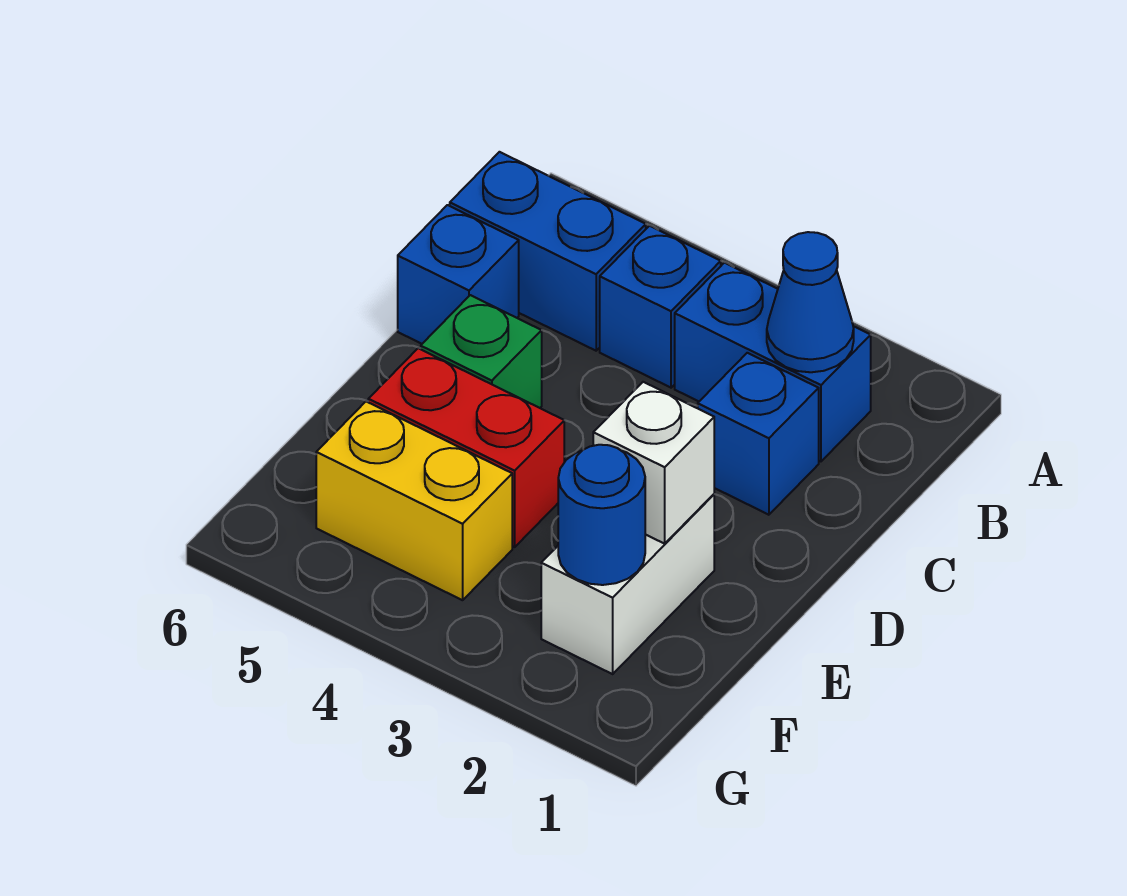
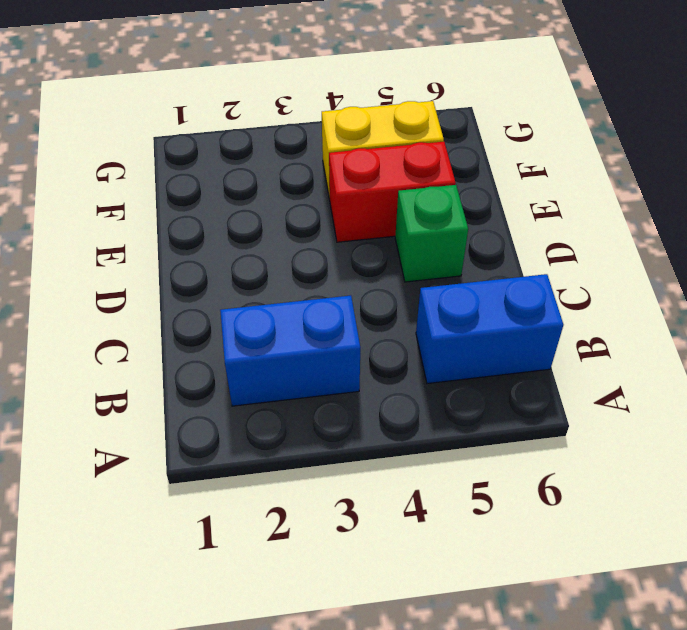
none -> blue 1x1 brick [600,226,721,388]
none -> blue 1x1 brick [698,353,819,515]
none -> blue 1x1 brick [398,205,519,344]

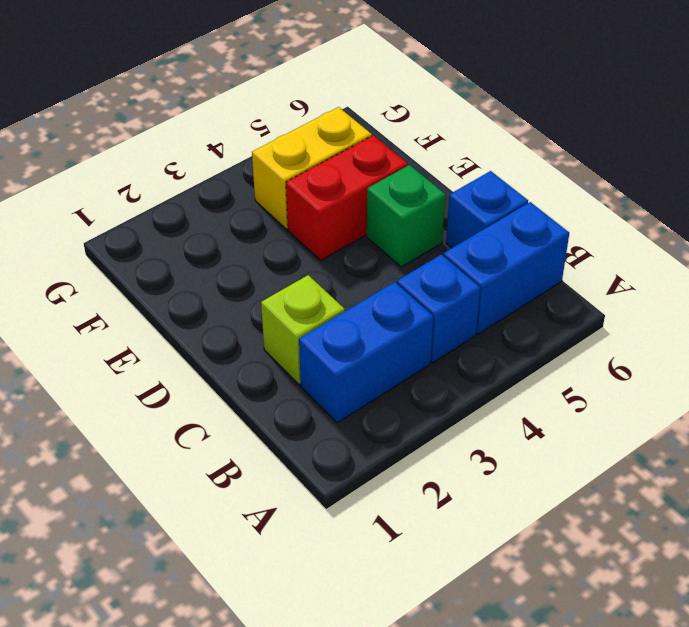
lime 1x1 brick [261,275,345,385] -> blue 1x1 brick [698,353,819,515]
none -> white 1x2 brick [541,494,714,674]
none -> blue 1x1 cone [767,232,854,372]
none -> white 1x1 brick [593,382,714,544]

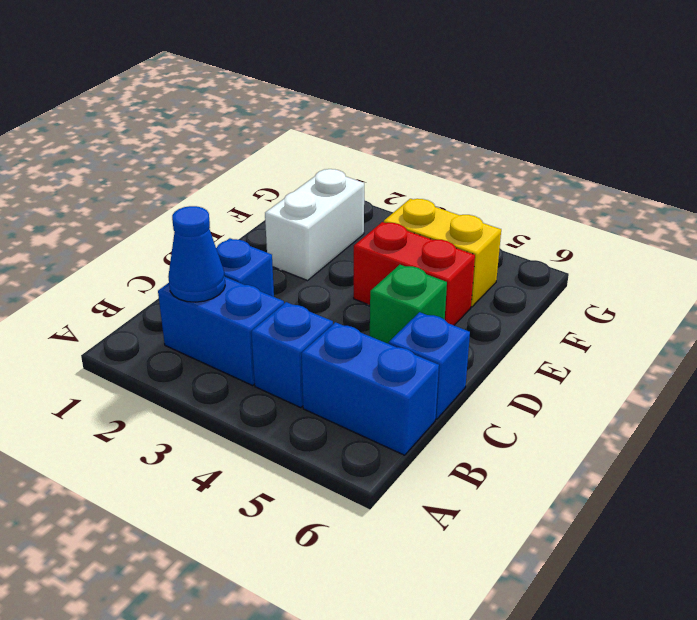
none -> white 1x1 brick [593,382,714,544]
none -> blue 1x1 round brick [558,445,645,585]

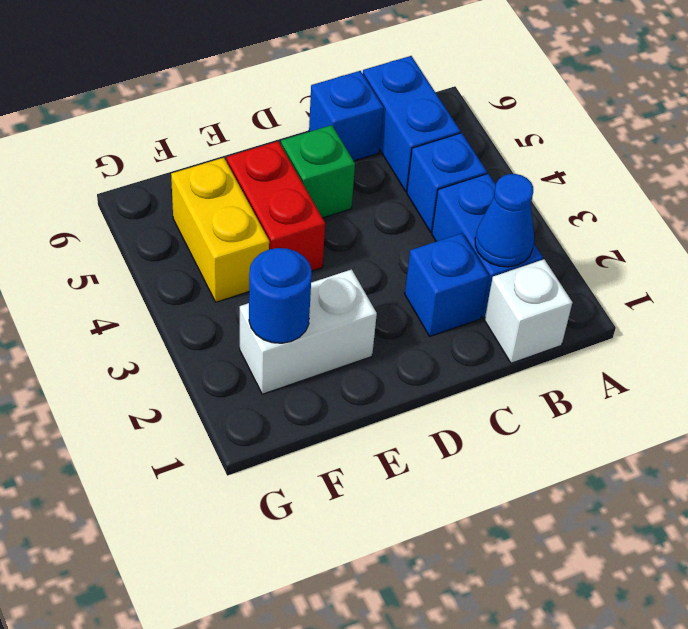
white 1x1 brick [484,259,572,363] -> white 1x1 brick moved to [593,382,714,544]

